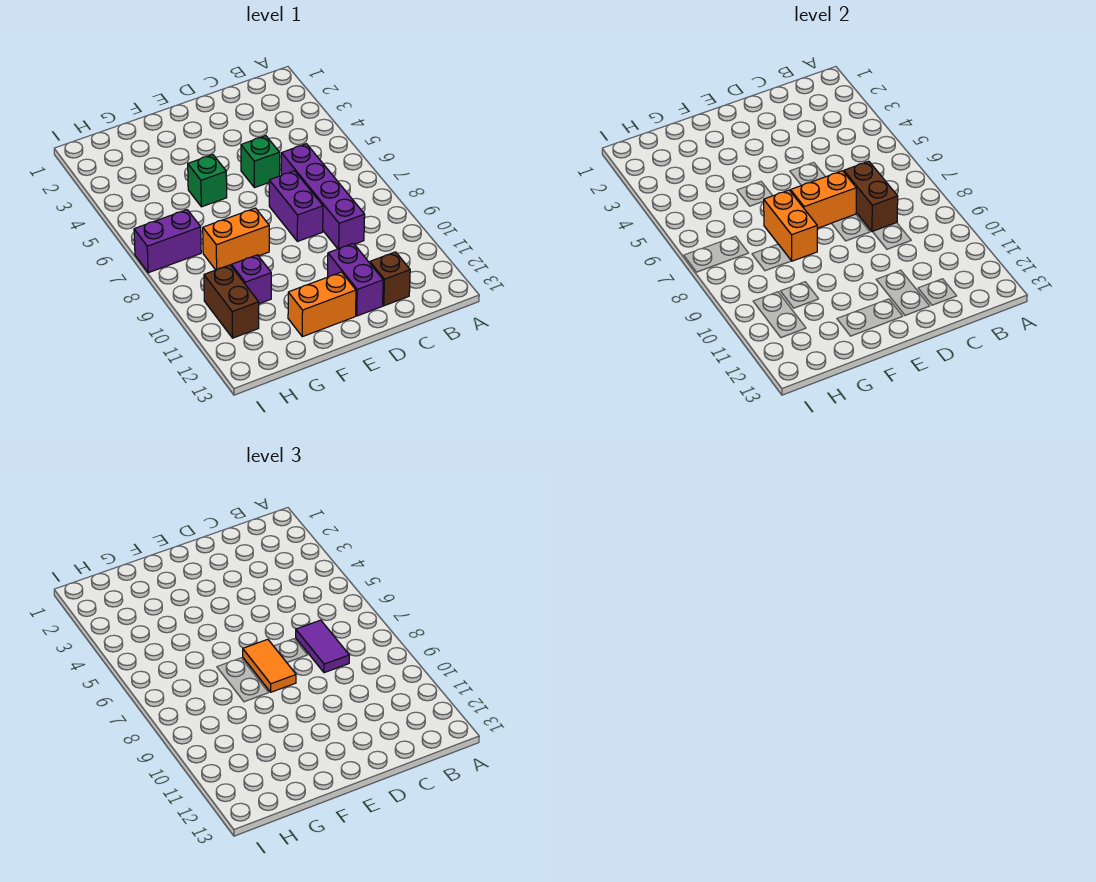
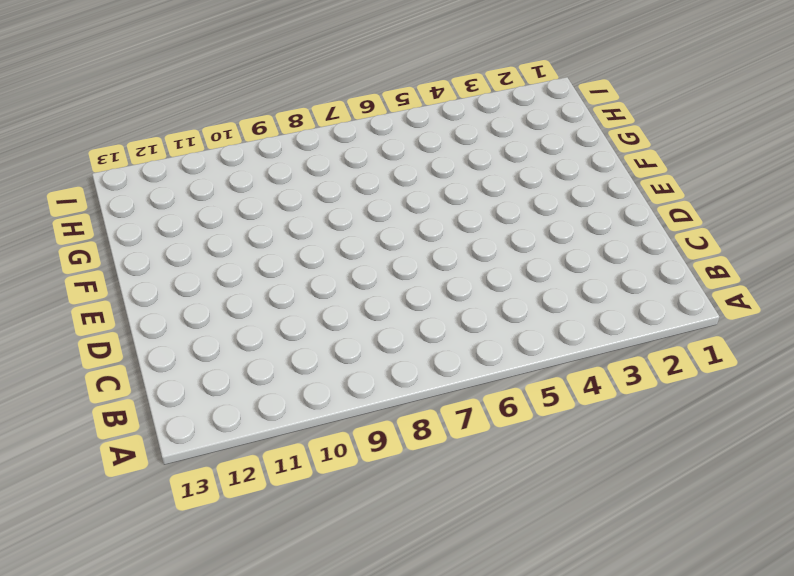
none -> purple 1x4 brick [281,144,365,249]
none -> brown 1x1 brick [370,252,410,306]
none -> green 1x1 brick [241,136,280,188]

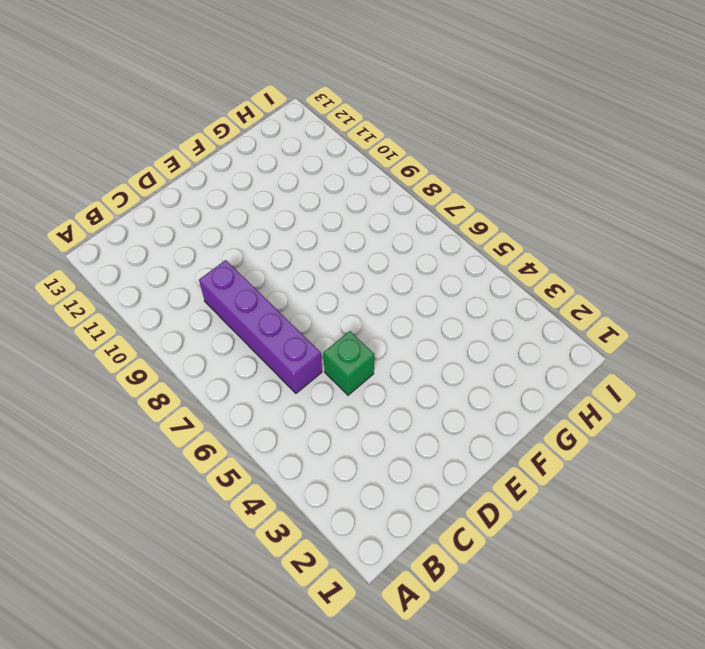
none -> brown 1x1 brick [370,252,410,306]
none -> purple 1x2 brick [269,171,323,241]
none -> purple 1x2 brick [328,243,383,316]

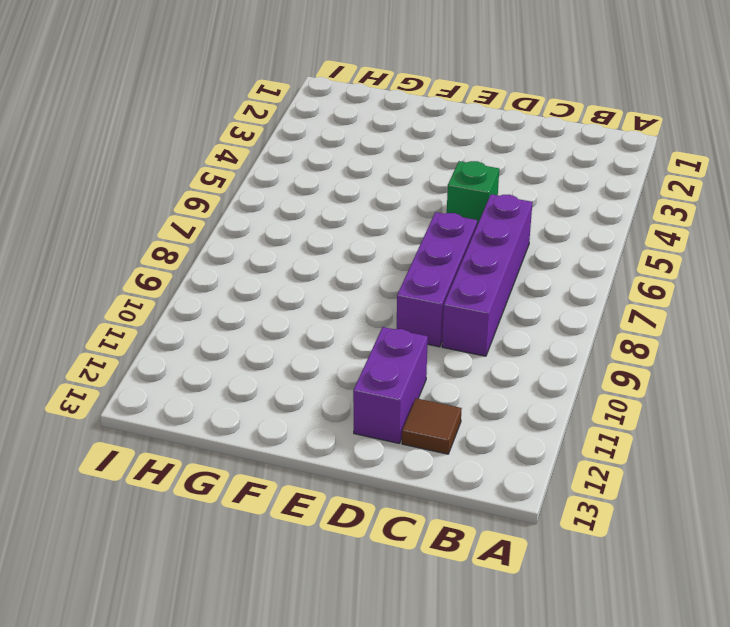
brown 1x1 tile [402,398,462,454] -> brown 1x1 brick [370,252,410,306]
purple 1x3 brick [397,212,477,347] -> purple 1x2 brick [269,171,323,241]
none -> orange 1x2 brick [288,272,356,337]
none -> green 1x1 brick [188,155,227,207]
none -> orange 1x2 brick [203,208,269,270]

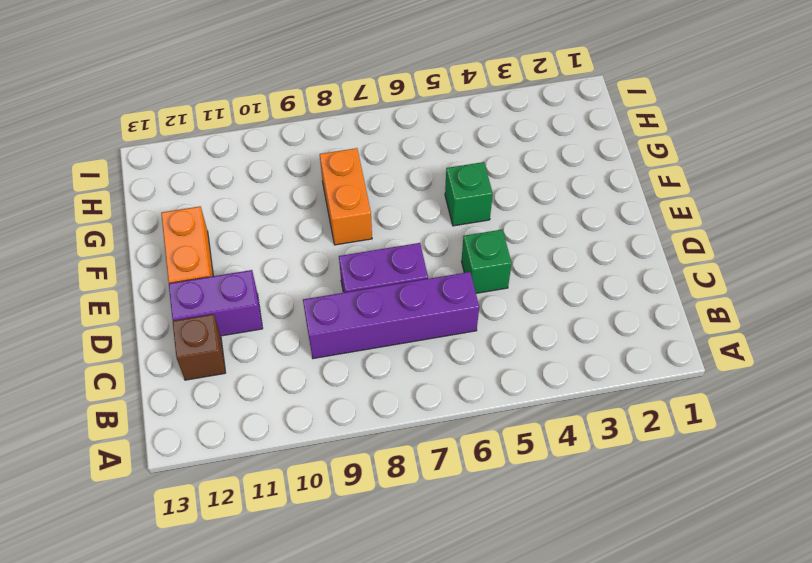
none -> purple 1x1 brick [231,255,271,304]
none -> purple 1x2 brick [134,210,201,273]
none -> brown 1x2 brick [204,265,259,338]

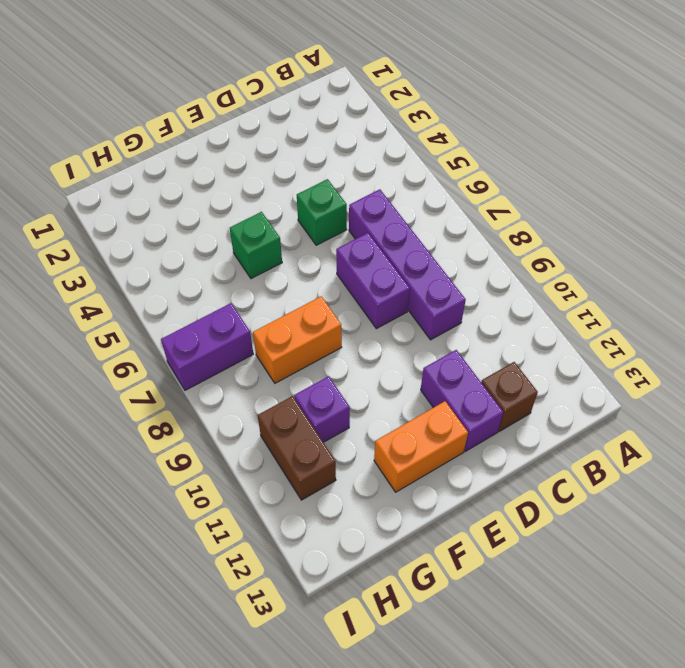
none -> brown 1x2 brick [844,161,898,232]
none -> orange 1x2 brick [791,171,856,228]
none -> orange 1x2 brick [764,190,817,261]

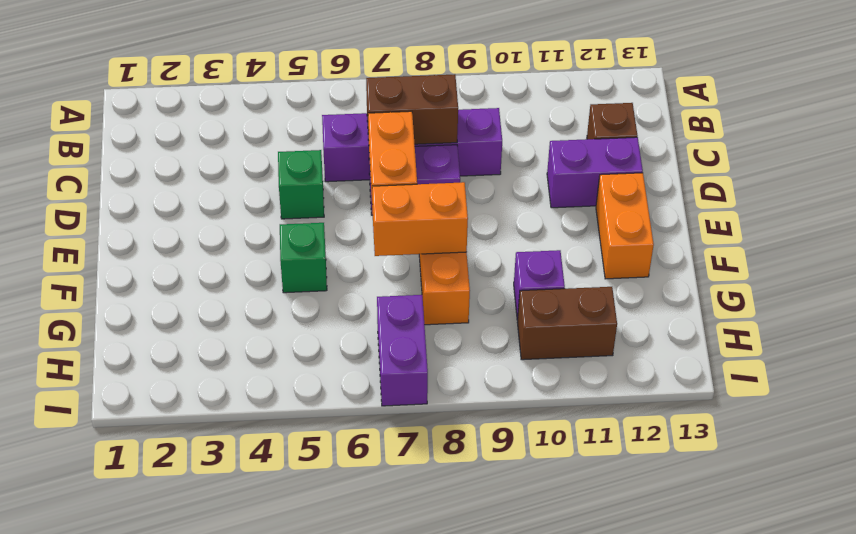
none -> purple 1x2 tile [296,620,349,673]
none -> orange 1x2 tile [243,639,296,692]

